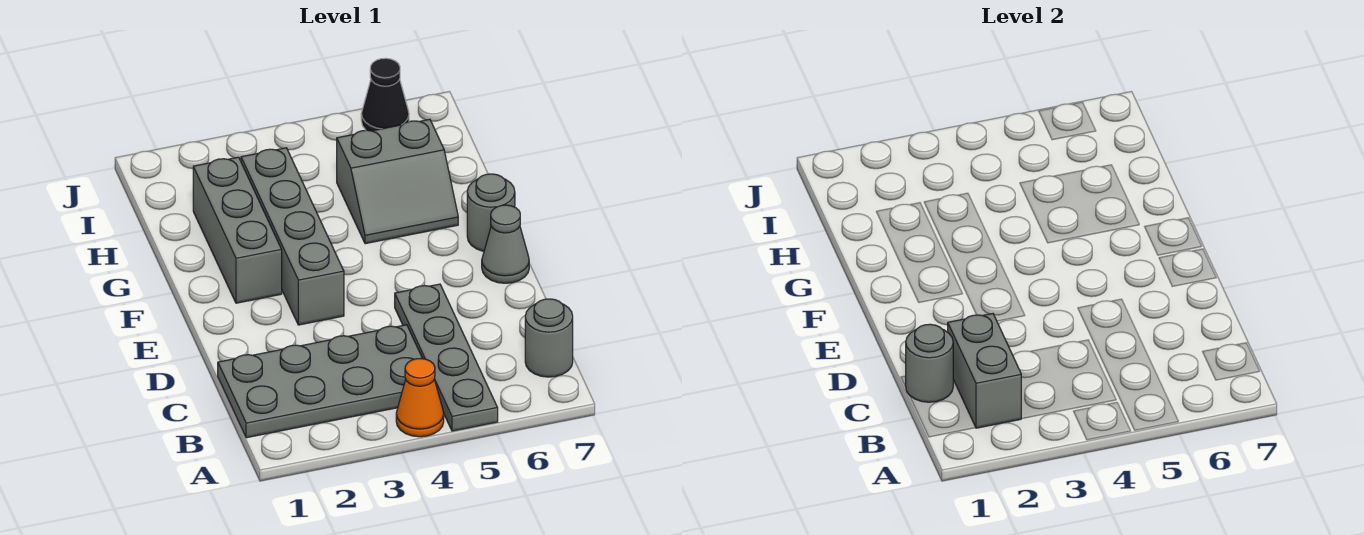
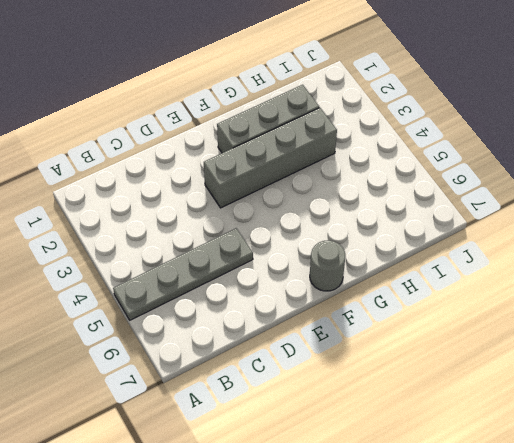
none -> orange 1x1 cone [396,359,444,437]
none -> grey 2x4 plate [218,325,423,438]
none -> grey 1x1 round brick [525,299,573,377]

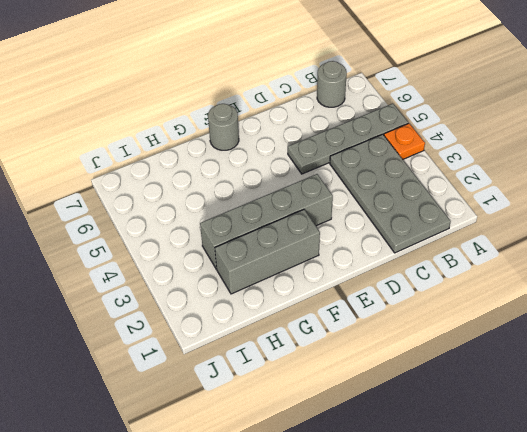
orange 1x1 plate [384,123,425,159] -> orange 1x1 cone [396,359,444,437]
none -> grey 1x1 cone [482,205,529,283]
none -> grey 2x2 slope [337,119,458,244]
none -> black 1x1 cone [361,58,409,131]

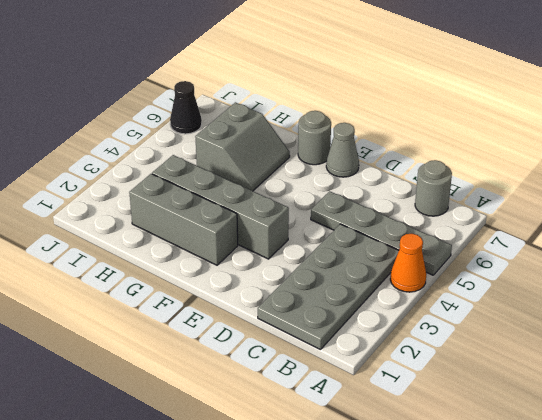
none -> grey 1x2 brick [948,314,1022,428]
none -> grey 1x1 round brick [906,324,953,402]

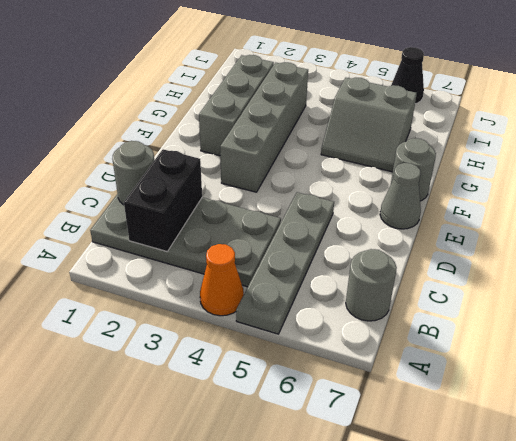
black 1x2 brick [124,149,202,252] -> grey 1x2 brick [948,314,1022,428]

